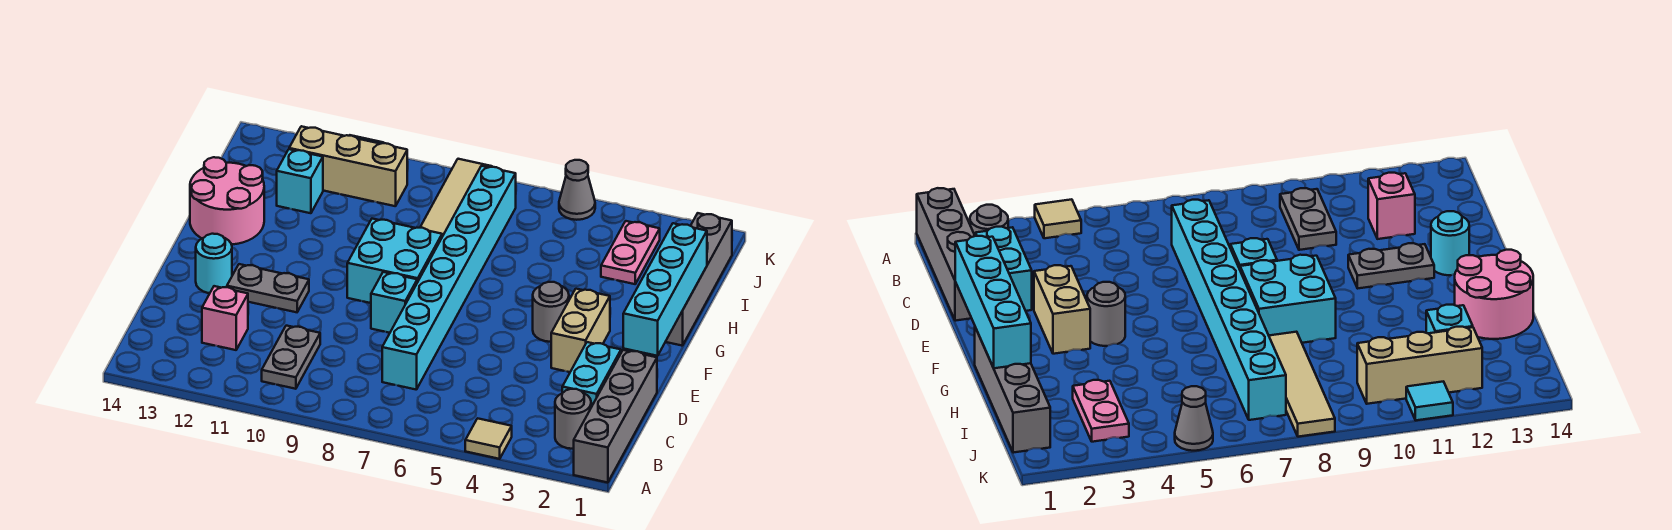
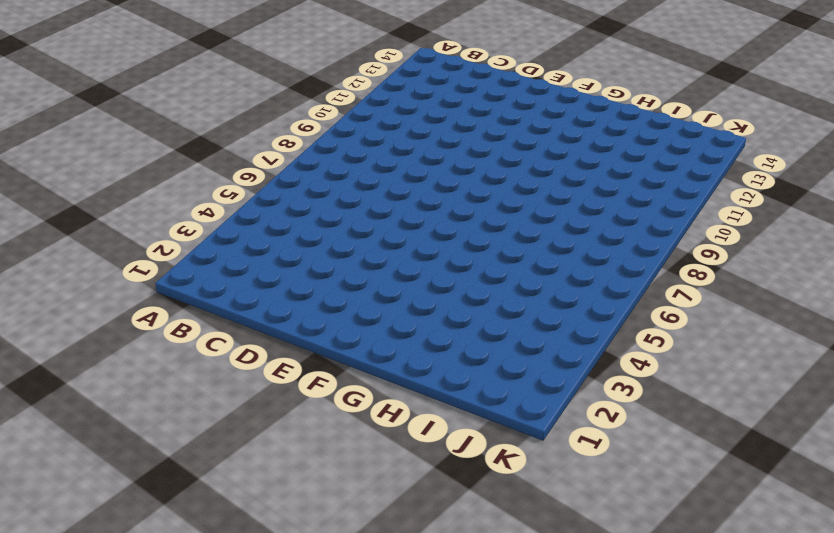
none -> grey 1x4 brick [574,350,657,483]
none -> tan 1x1 tile [465,418,512,459]
none -> grey 1x1 round brick [555,389,591,449]

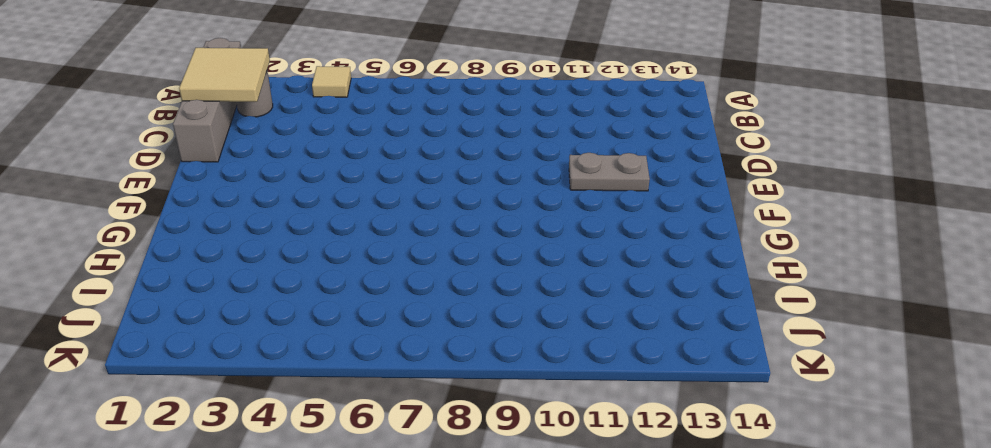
tan 2x2 tile [179,48,270,102] -> none
none -> grey 1x2 plate [262,326,320,389]
none -> cyan 1x2 brick [562,342,621,407]
none -> cyan 1x8 brick [382,166,516,390]

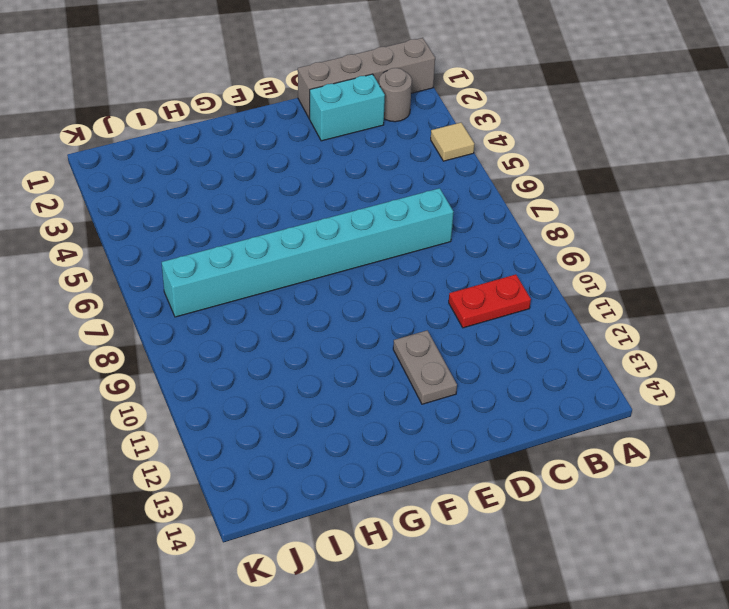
red 1x2 plate [449,274,531,328] -> grey 1x2 plate [262,326,320,389]
none -> pink 1x1 brick [202,286,248,350]
none -> tan 1x2 brick [551,289,610,372]
none -> cyan 1x1 brick [371,272,417,333]

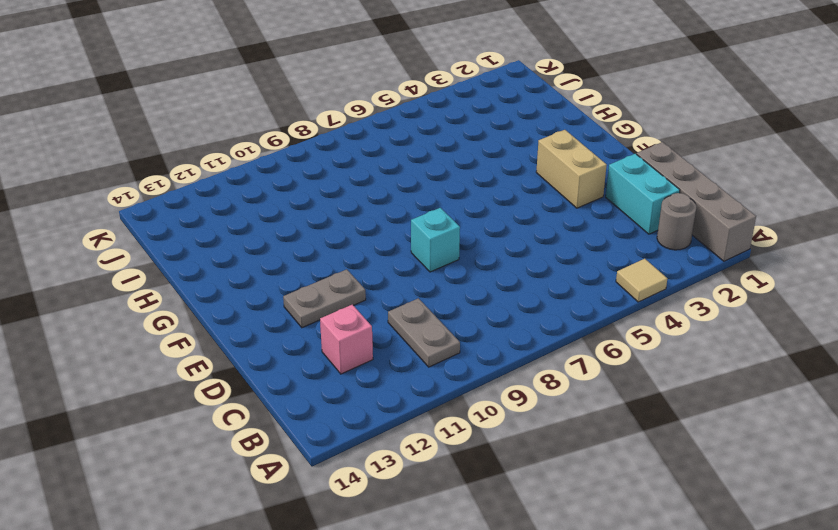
none -> cyan 1x8 brick [382,166,516,390]
none -> cyan 1x1 round brick [196,234,232,293]
none -> grey 1x1 round brick [533,282,569,342]

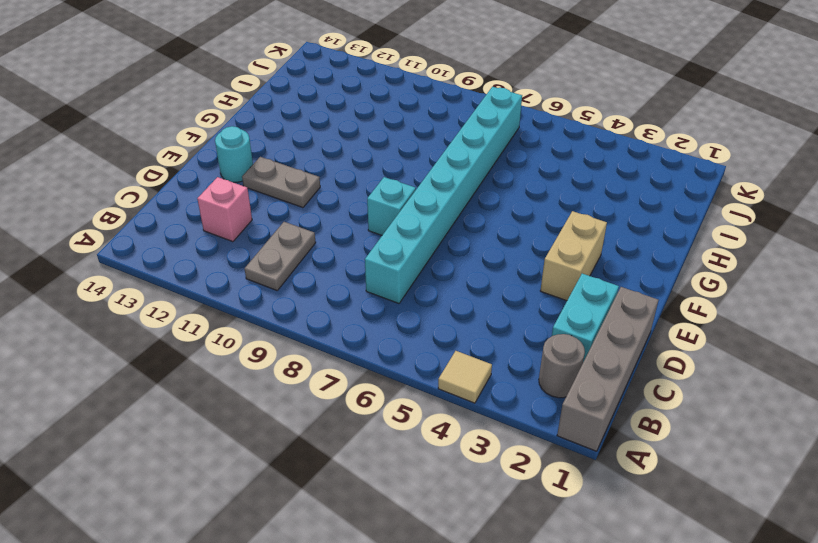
none -> grey 1x1 round brick [533,282,569,342]
none -> cyan 2x2 brick [347,219,442,303]
none -> grey 1x4 brick [666,213,732,346]

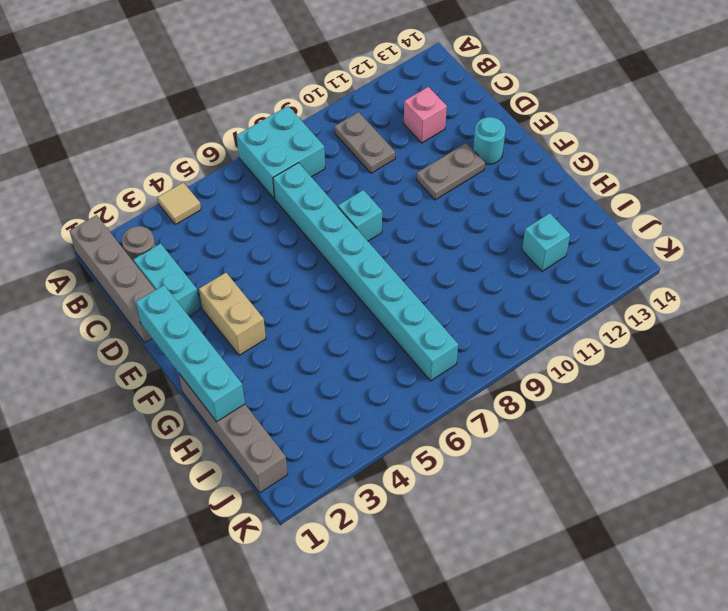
cyan 2x2 brick [236,106,325,199] -> cyan 2x2 brick moved to [347,219,442,303]
none -> grey 1x1 round brick [533,282,569,342]
none -> pink 2x2 round brick [190,157,264,245]
none -> tan 1x4 tile [420,159,492,237]

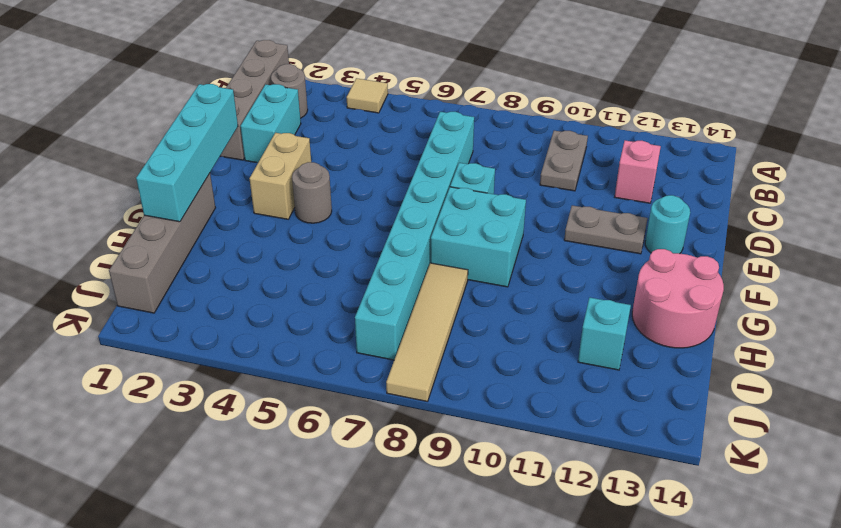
none -> pink 1x2 plate [601,221,660,284]
none -> tan 1x3 brick [289,126,407,206]
none -> grey 1x1 cone [559,160,595,220]

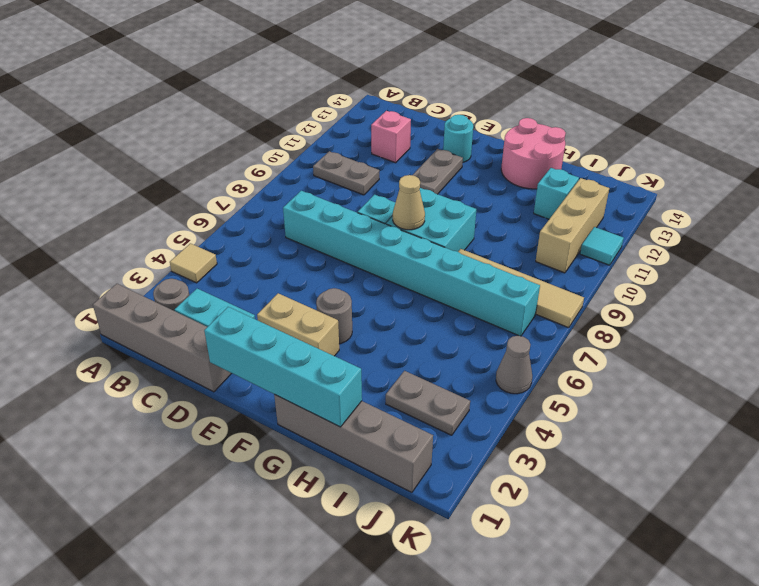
tan 1x1 cone [393,175,425,230] -> none
grey 1x2 plate [386,371,470,435] -> pink 1x2 plate [601,221,660,284]

